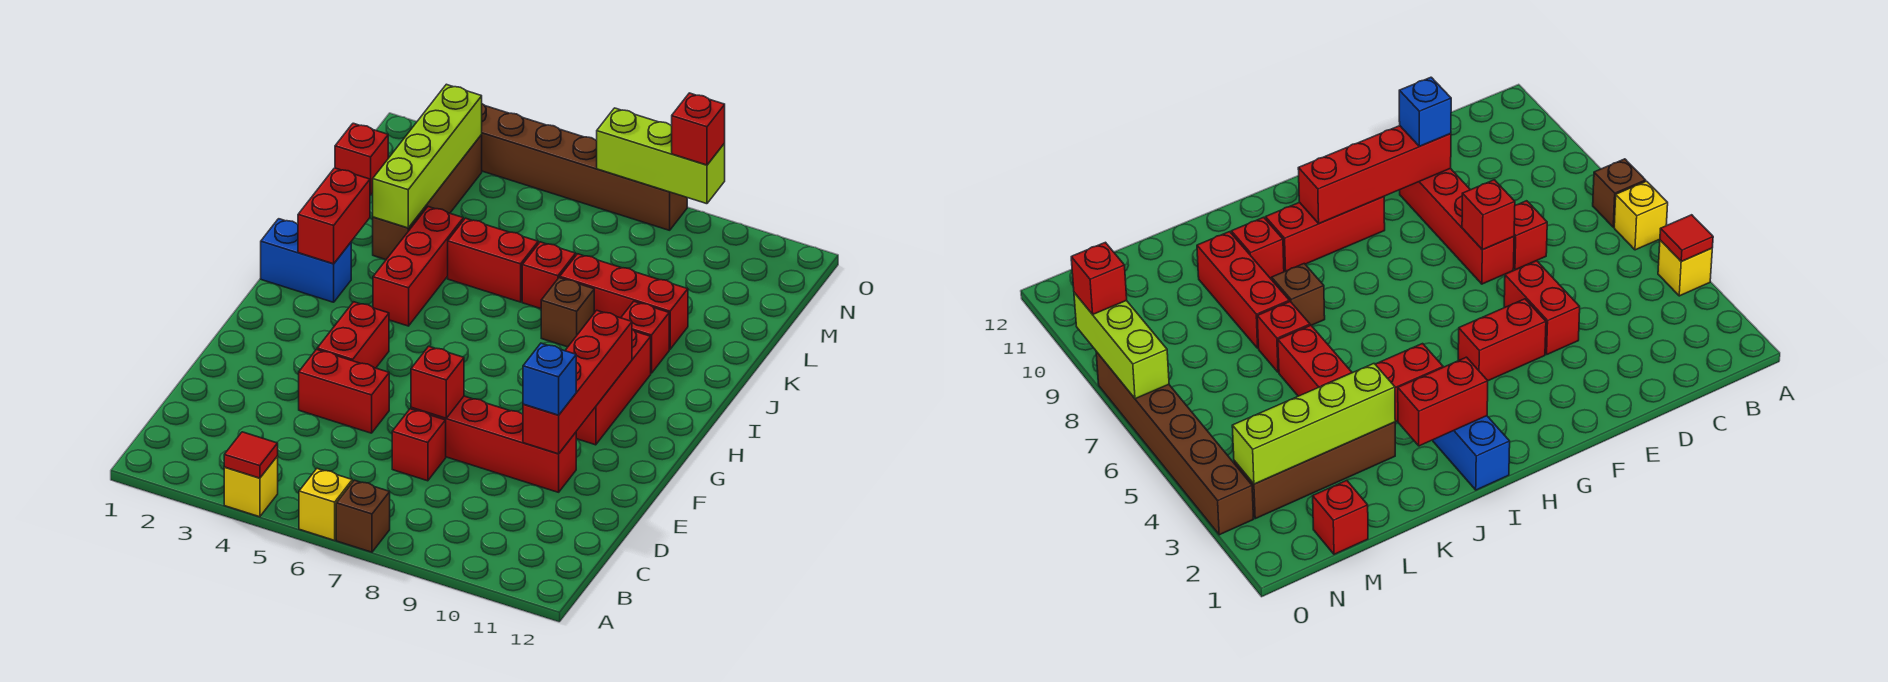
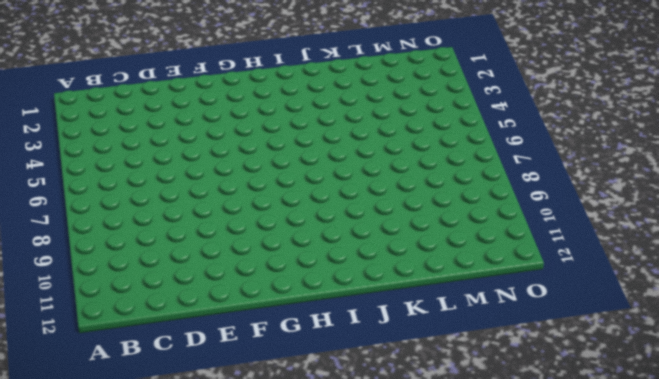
none -> yellow 1x1 brick [224,456,278,517]
none -> yellow 1x1 brick [299,469,352,540]
none -> brown 1x1 brick [336,480,390,552]

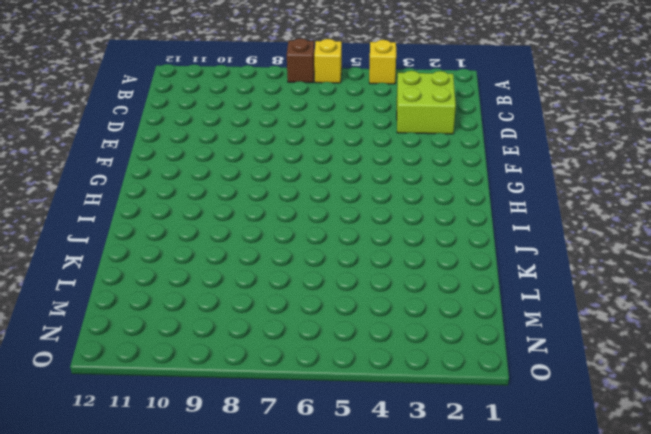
lime 2x2 brick [397,71,456,134] -> none
none -> red 1x1 brick [392,409,446,481]
none -> red 1x2 brick [299,350,389,433]
none -> red 1x4 brick [411,396,576,492]

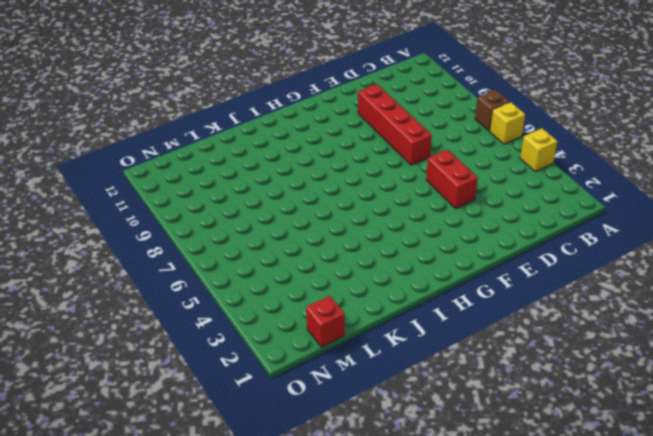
none -> red 1x1 brick [392,409,446,481]
none -> red 1x2 brick [317,302,389,368]
none -> red 1x3 brick [576,330,651,445]

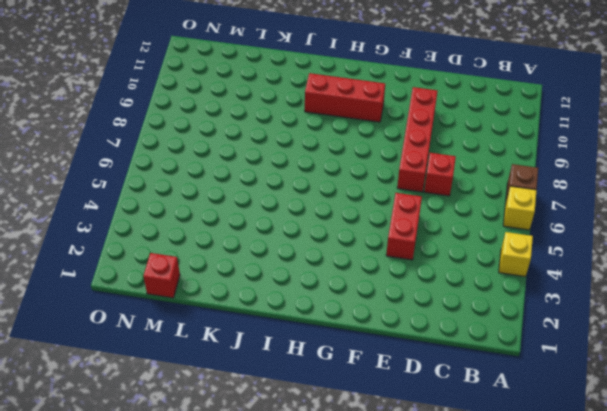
none -> red 1x2 brick [317,302,389,368]
none -> blue 1x2 brick [261,219,351,302]
none -> red 1x3 brick [373,207,463,326]

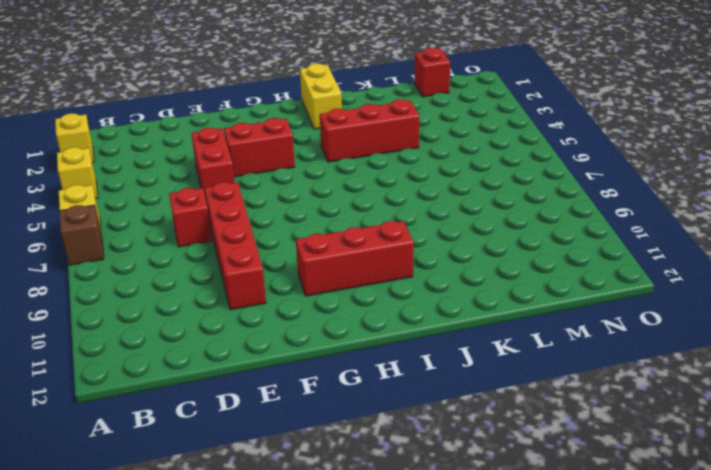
yellow 1x1 brick [55,114,94,163] -> none
yellow 1x2 brick [300,64,342,129] -> blue 1x2 brick [261,219,351,302]
none -> brown 1x1 brick [541,278,594,347]
none -> red 1x1 brick [621,302,669,373]
none -> brown 1x4 brick [373,135,482,260]

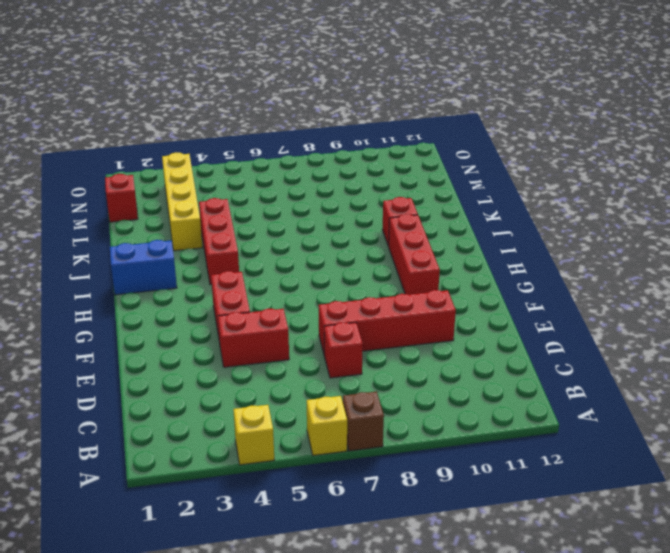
yellow 1x4 brick [162,153,202,251] -> brown 1x4 brick [373,135,482,260]
none -> brown 1x1 brick [541,278,594,347]
none -> red 1x2 brick [448,218,538,302]
none -> red 1x1 brick [522,242,576,309]

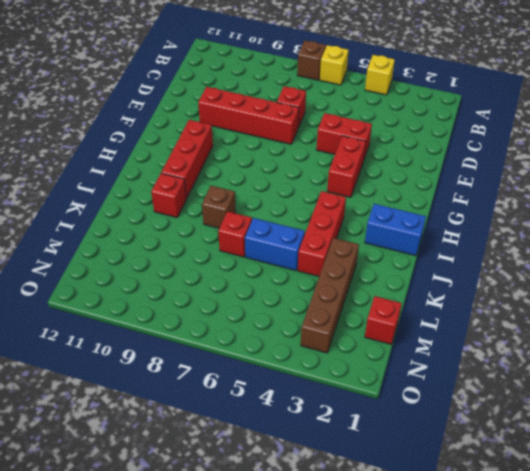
blue 1x2 brick [245,218,305,270] -> red 1x2 brick [448,218,538,302]
none -> red 1x3 brick [560,254,688,349]
none -> brown 1x6 brick [481,104,687,230]
none -> red 1x1 tile [224,432,278,478]

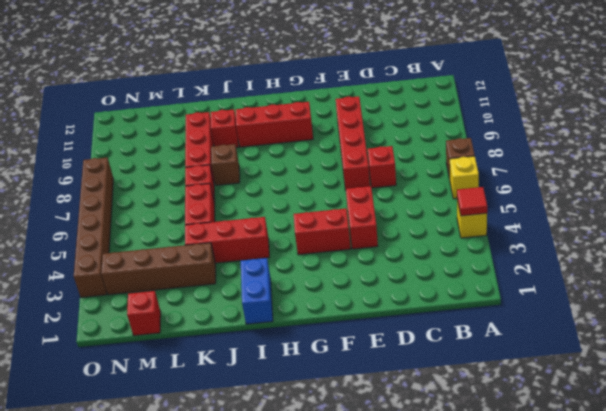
none -> red 1x1 brick [411,346,464,418]
none -> red 1x4 brick [523,310,632,454]
none -> red 1x2 brick [298,168,370,264]

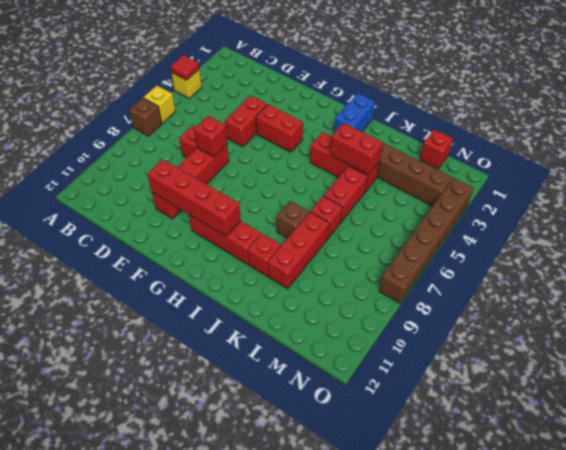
red 1x2 brick [330,123,383,174] -> red 1x2 brick moved to [298,168,370,264]
none -> lime 1x4 brick [373,84,482,228]
none -> lime 1x3 brick [597,108,725,204]
none -> blue 1x1 brick [523,343,576,415]

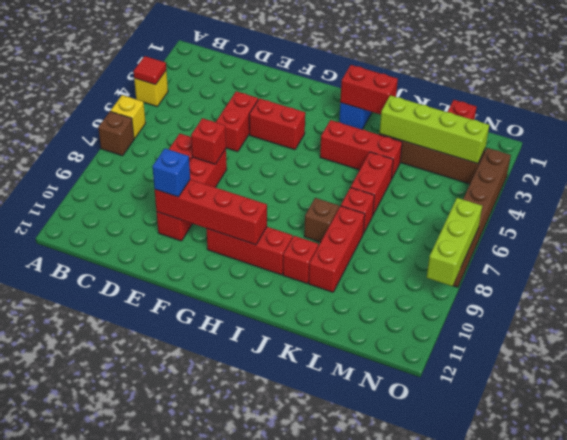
none -> red 1x1 brick [672,93,725,165]

